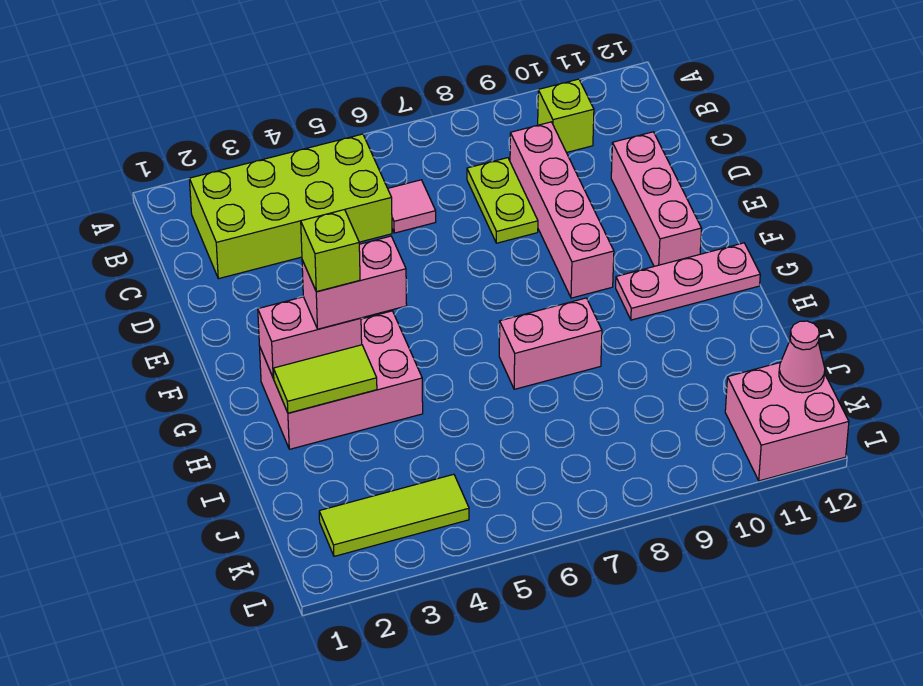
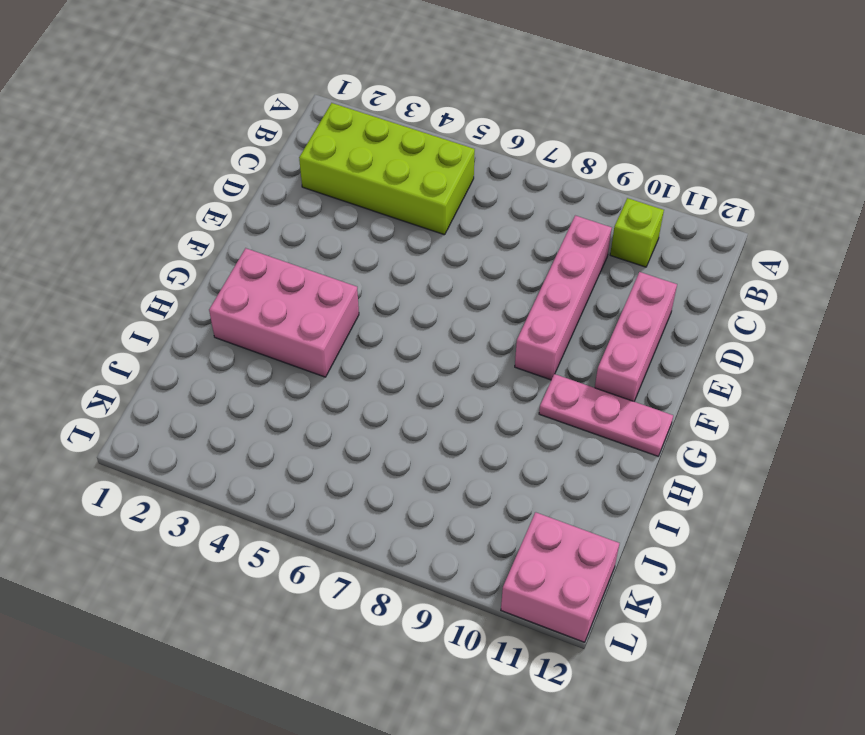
none -> pink 1x1 tile [388,180,436,233]
none -> lime 1x2 plate [467,158,538,243]
none -> pink 1x2 brick [499,298,602,389]

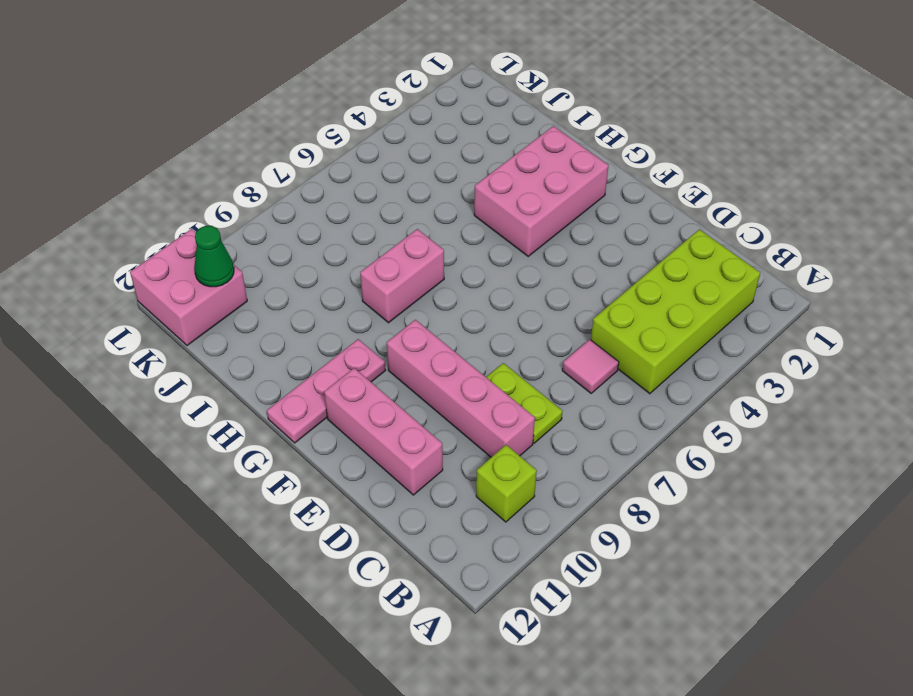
green 1x1 cone [194,226,234,287] -> none
none -> lime 1x3 tile [319,474,469,556]
none -> pink 1x2 brick [258,297,362,378]
none -> lime 1x2 tile [273,345,377,413]

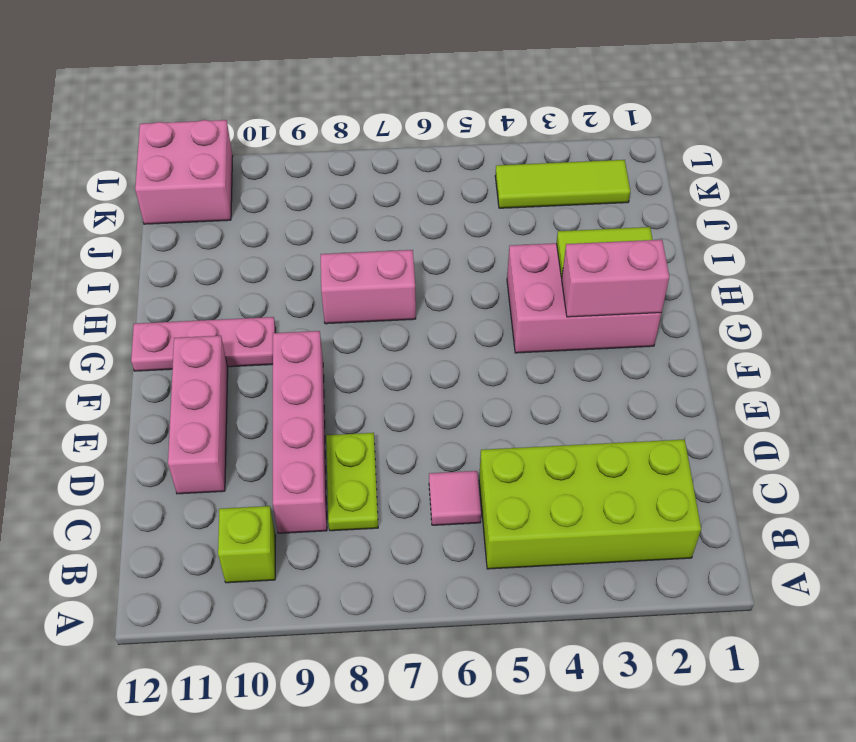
none -> pink 1x1 cone [779,321,825,393]
none -> pink 1x2 brick [302,236,407,329]
none -> lime 1x1 brick [301,210,360,292]

